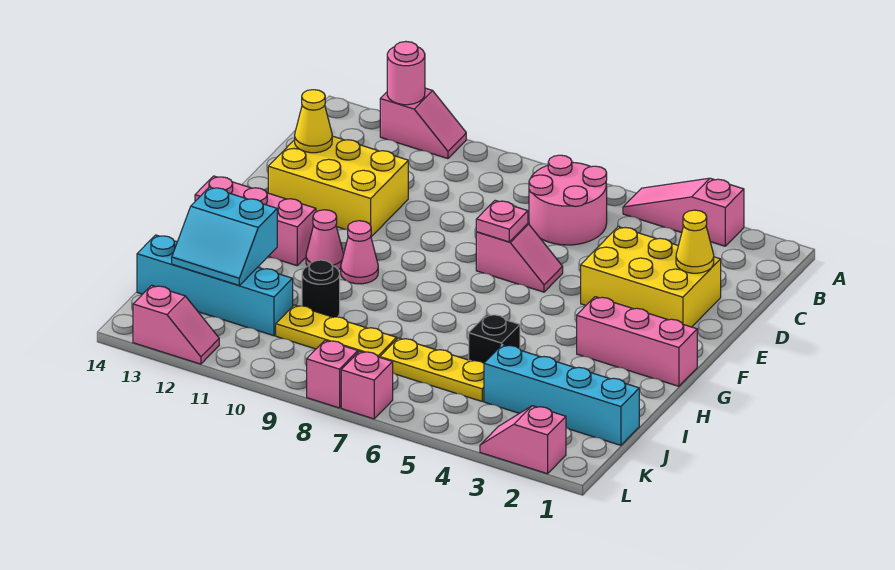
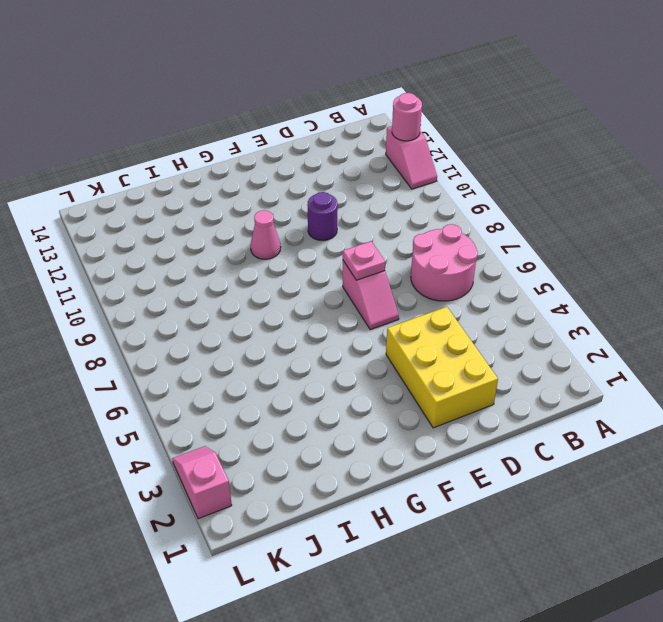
purple 1x1 round brick [307,192,337,241] -> none
none -> pink 1x3 slope [623,178,744,246]
none -> yellow 2x3 brick [268,136,408,237]
none -> pink 1x3 brick [577,297,697,386]

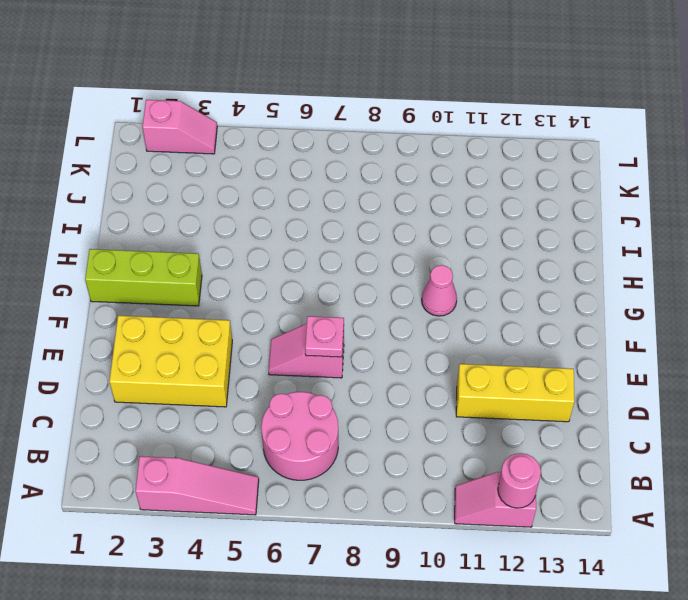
yellow 1x3 brick [456,364,574,422] -> yellow 2x3 brick [268,136,408,237]
lime 1x3 brick [85,249,202,306] -> pink 1x3 brick [577,297,697,386]
none -> pink 1x1 cone [306,210,344,269]
none -> pink 1x3 brick [195,176,316,266]
none -> black 1x1 brick [469,314,520,363]

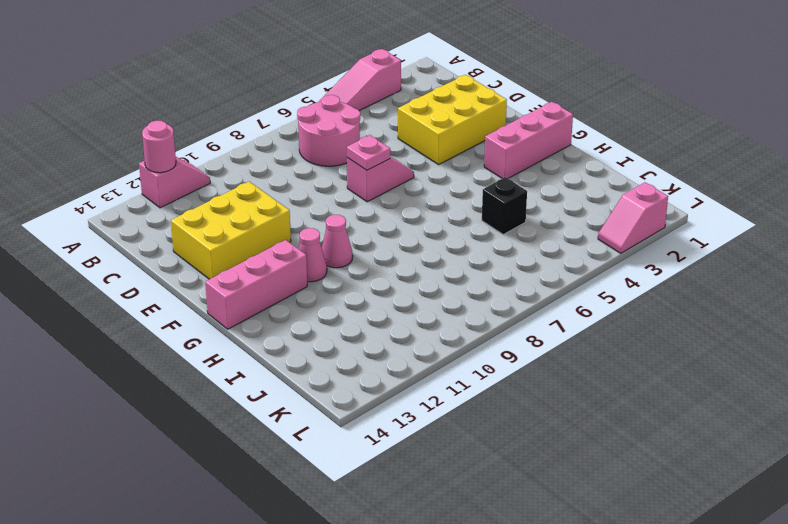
none -> black 1x1 round brick [302,260,340,317]
none -> cyan 1x4 brick [484,345,639,445]
none -> yellow 1x3 plate [380,338,484,401]

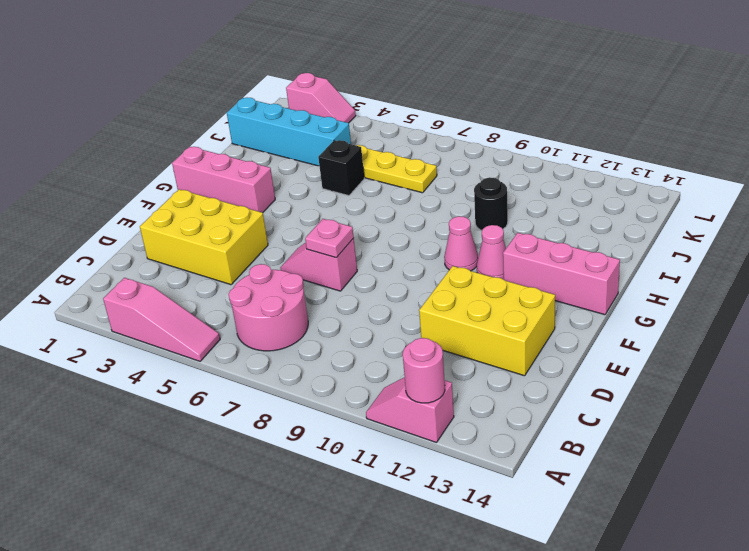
none -> yellow 1x3 plate [276,305,397,357]
none -> cyan 1x4 brick [137,235,293,336]
none -> pink 1x1 brick [341,351,393,419]

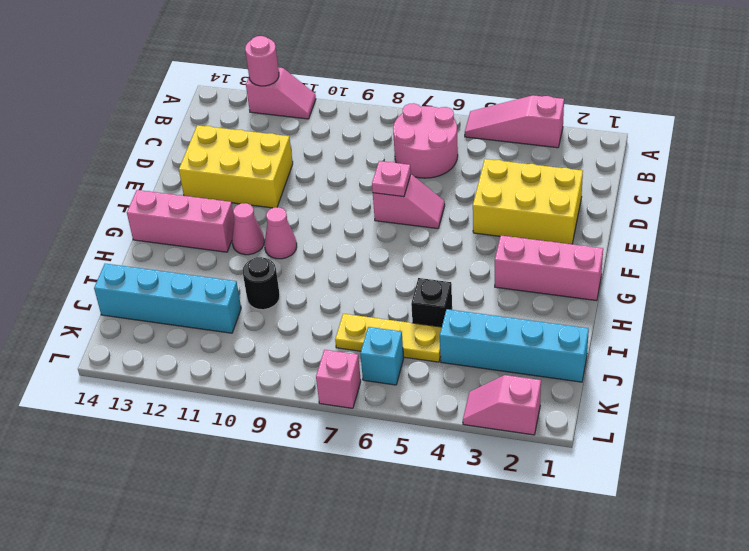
cyan 1x1 brick [360,327,404,385] -> none
none -> yellow 1x3 plate [276,305,397,357]
none -> pink 1x1 brick [307,340,358,408]
none -> pink 1x2 slope [133,285,219,364]

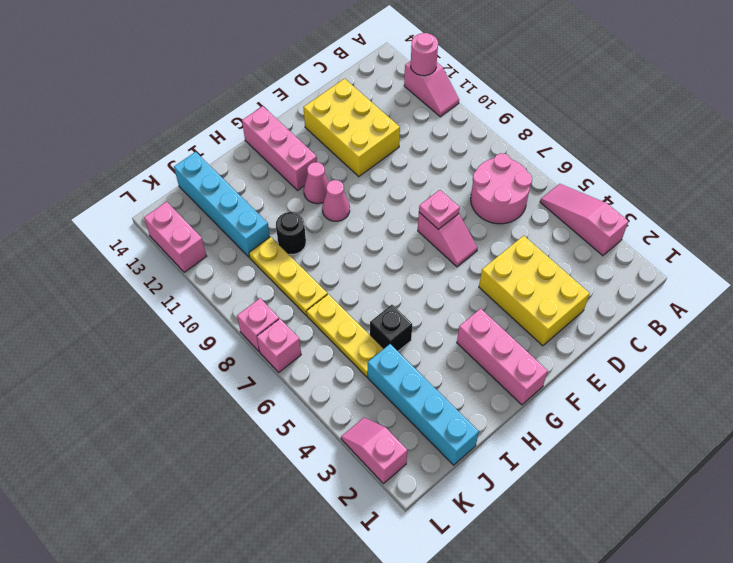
pink 1x2 brick [144,202,206,272] -> pink 1x2 slope [133,285,219,364]
none -> yellow 1x1 cone [676,210,714,273]
none -> yellow 1x1 cone [295,90,332,153]
none -> cyan 2x2 slope [172,187,277,285]

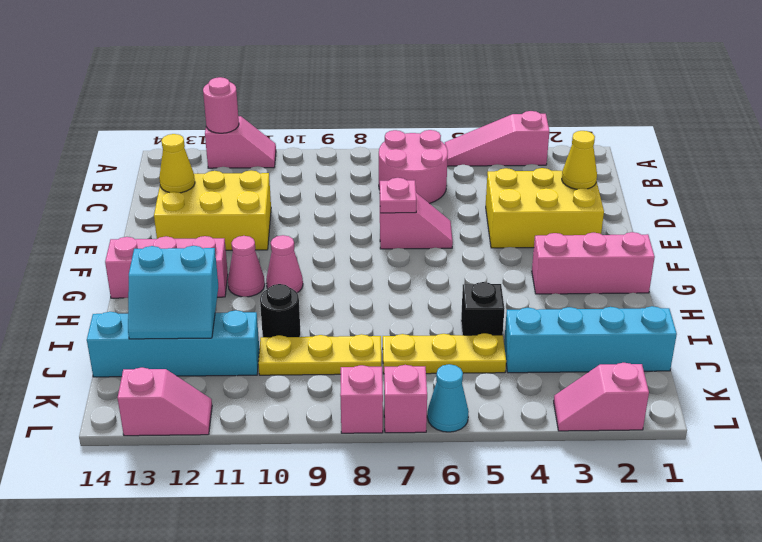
cyan 1x1 cone [427,364,469,432] -> none

